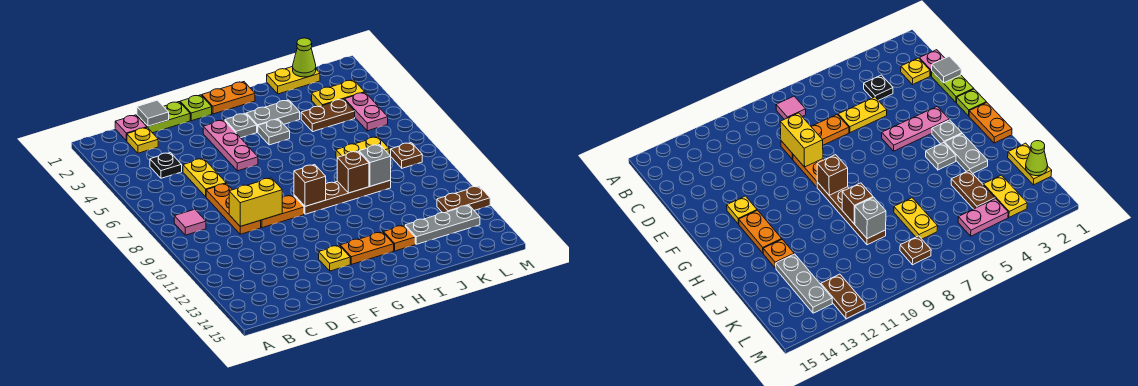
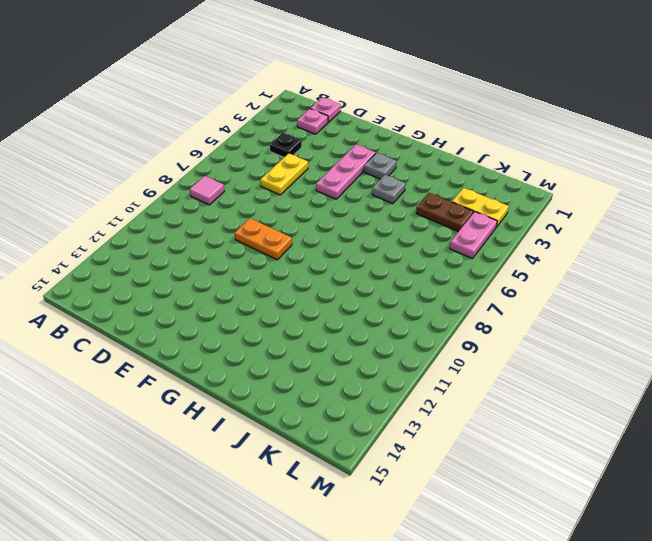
pink 1x1 plate [297,109,328,134] -> yellow 1x1 plate [127,127,158,153]
none -> lime 1x2 plate [137,102,190,133]
none -> orange 1x3 plate [206,183,261,234]
none -> lime 1x1 plate [180,95,212,121]
none -> yellow 1x1 plate [319,245,350,271]

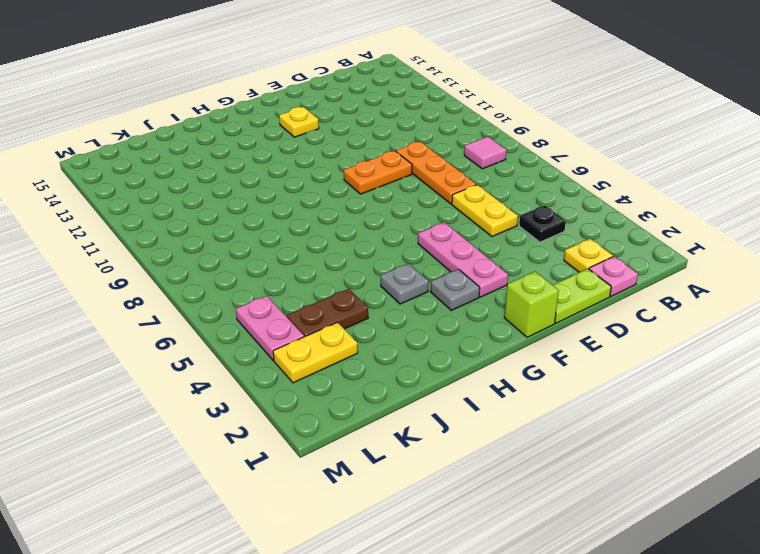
lime 1x1 brick [504,271,559,337] -> lime 1x1 plate [180,95,212,121]
none -> orange 1x2 plate [202,82,255,114]
none -> brown 1x4 plate [294,180,391,214]
none -> orange 1x2 plate [340,232,394,264]
none -> grey 1x2 plate [247,100,300,132]

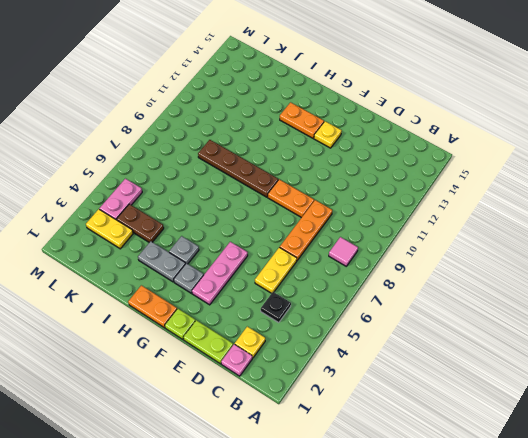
none -> orange 1x1 plate [384,225,415,251]
none -> yellow 1x2 plate [267,67,320,94]
none -> yellow 1x2 plate [336,137,389,158]
none -> grey 1x3 plate [405,205,480,244]

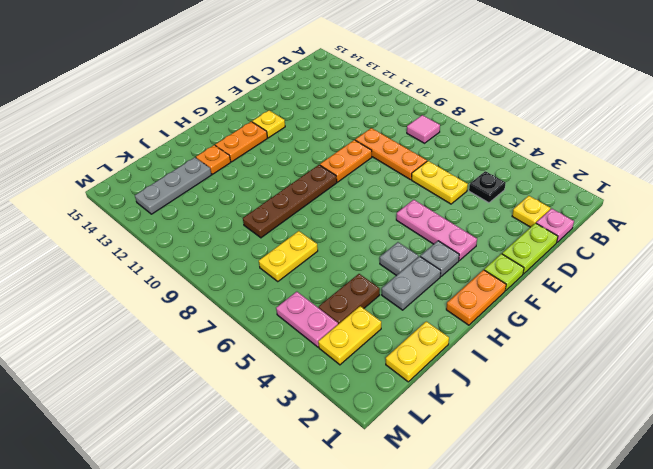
none -> brown 1x1 plate [391,143,422,168]
none -> brown 1x2 plate [437,186,490,213]
none -> grey 1x1 tile [137,100,169,126]
none -> yellow 1x2 brick [229,178,282,226]

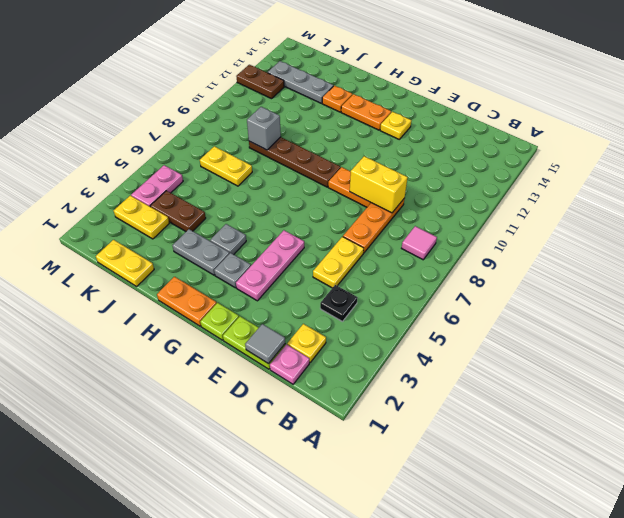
none -> brown 1x1 plate [391,143,422,168]
none -> brown 1x1 brick [294,165,326,206]
none -> brown 1x1 brick [337,151,369,193]
none -> lime 1x1 cone [293,38,316,77]

